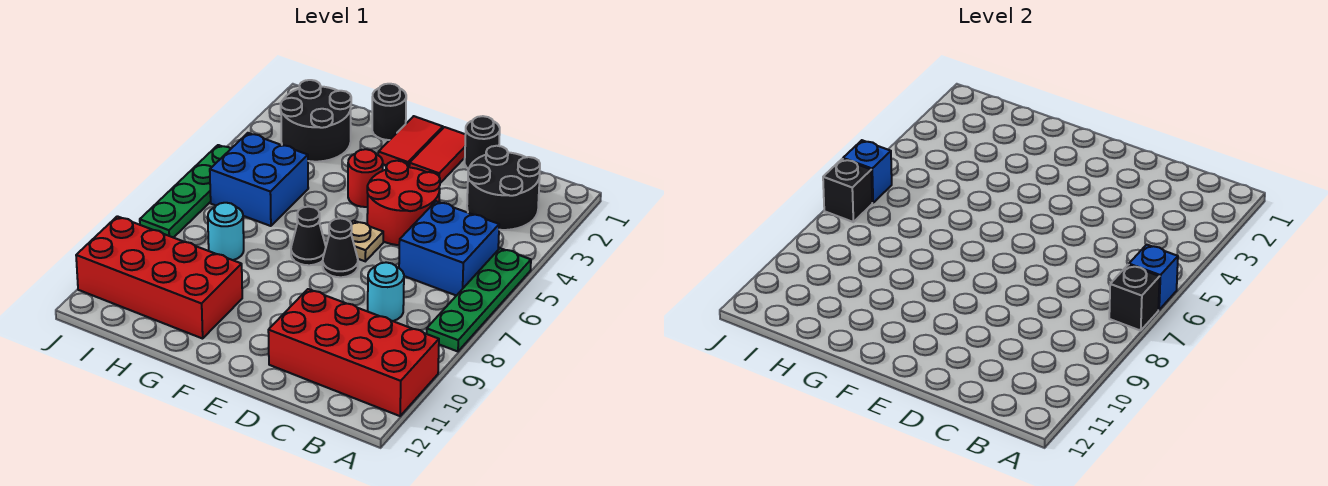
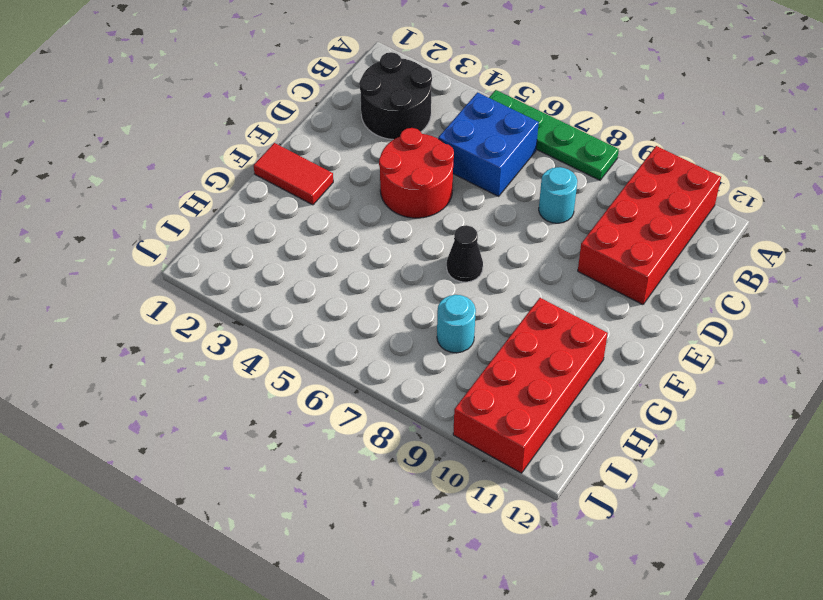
none -> black 1x1 round brick [465,116,500,169]
none -> red 1x2 tile [409,127,466,183]
none -> tan 1x1 plate [351,221,383,261]

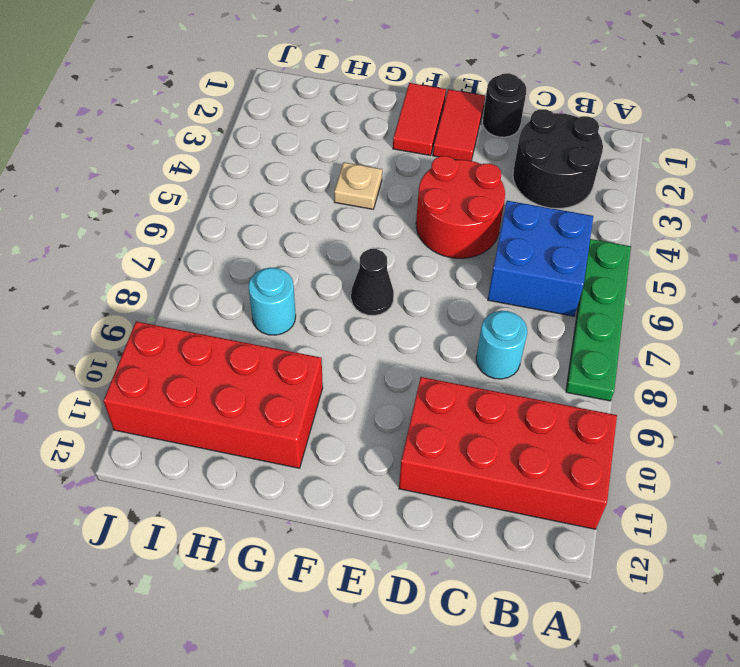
tan 1x1 plate [334,162,382,209] -> tan 1x1 plate moved to [351,221,383,261]
none -> black 1x1 cone [323,218,358,277]
none -> red 1x1 round brick [348,149,383,207]
none -> black 1x1 round brick [372,84,406,140]

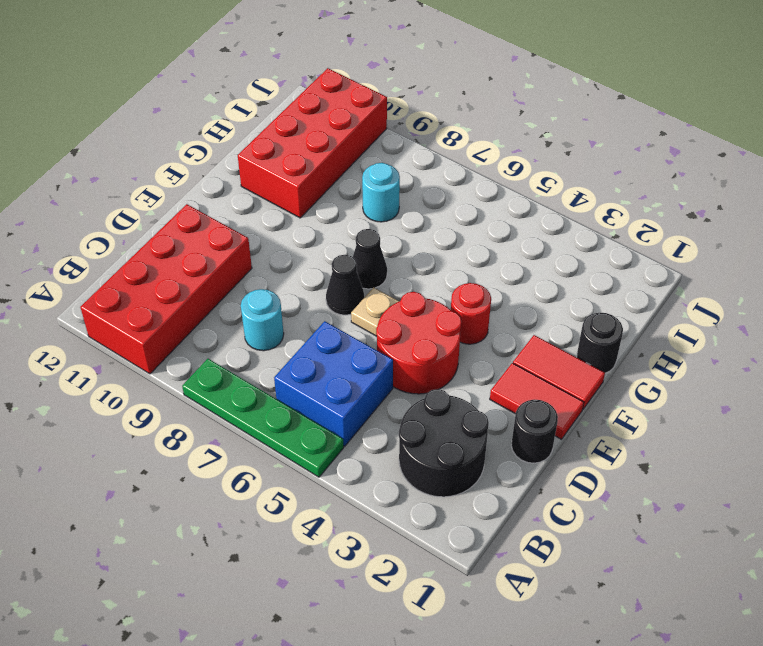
none -> black 2x2 round brick [281,80,351,162]
none -> blue 2x2 brick [210,133,308,226]
none -> green 1x4 plate [140,145,231,238]

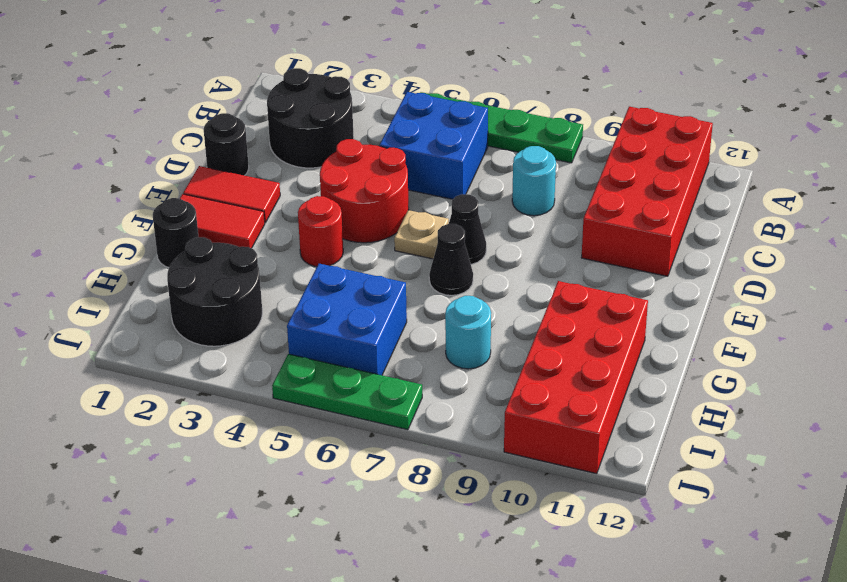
green 1x3 plate [272,354,422,430] -> green 1x4 plate [140,145,231,238]
none -> blue 1x1 brick [1129,245,1178,310]
none -> black 1x1 brick [1109,265,1160,331]
none -> blue 1x1 brick [843,140,892,203]

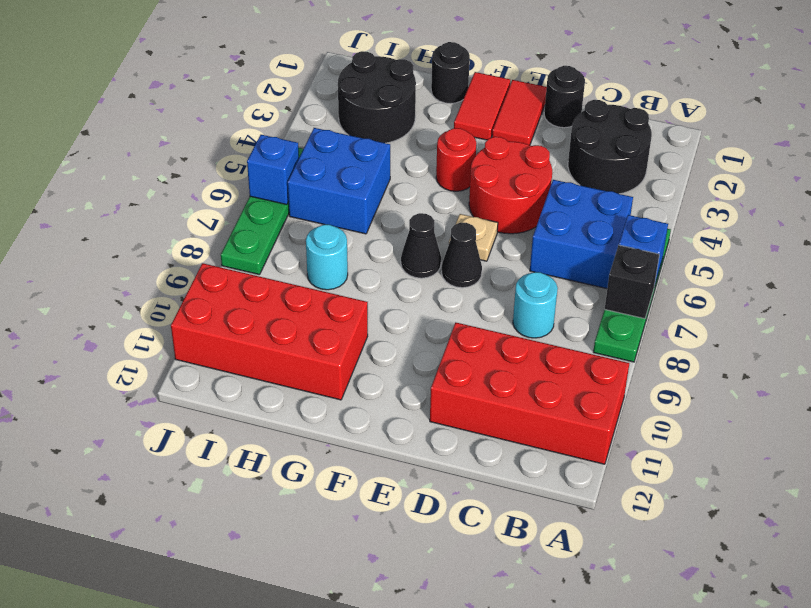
none -> black 1x1 brick [823,159,872,222]

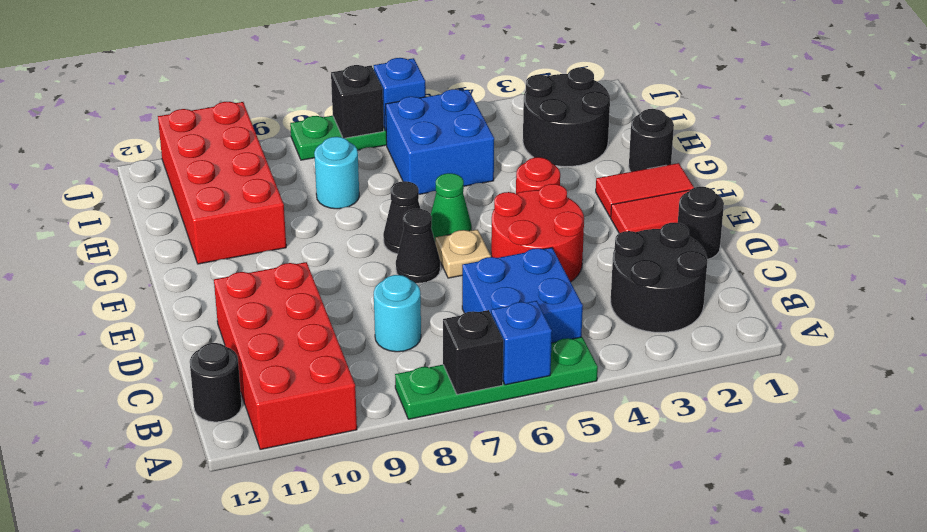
black 1x1 round brick [190,343,242,422] -> none
green 1x1 cone [431,173,472,240] -> none

